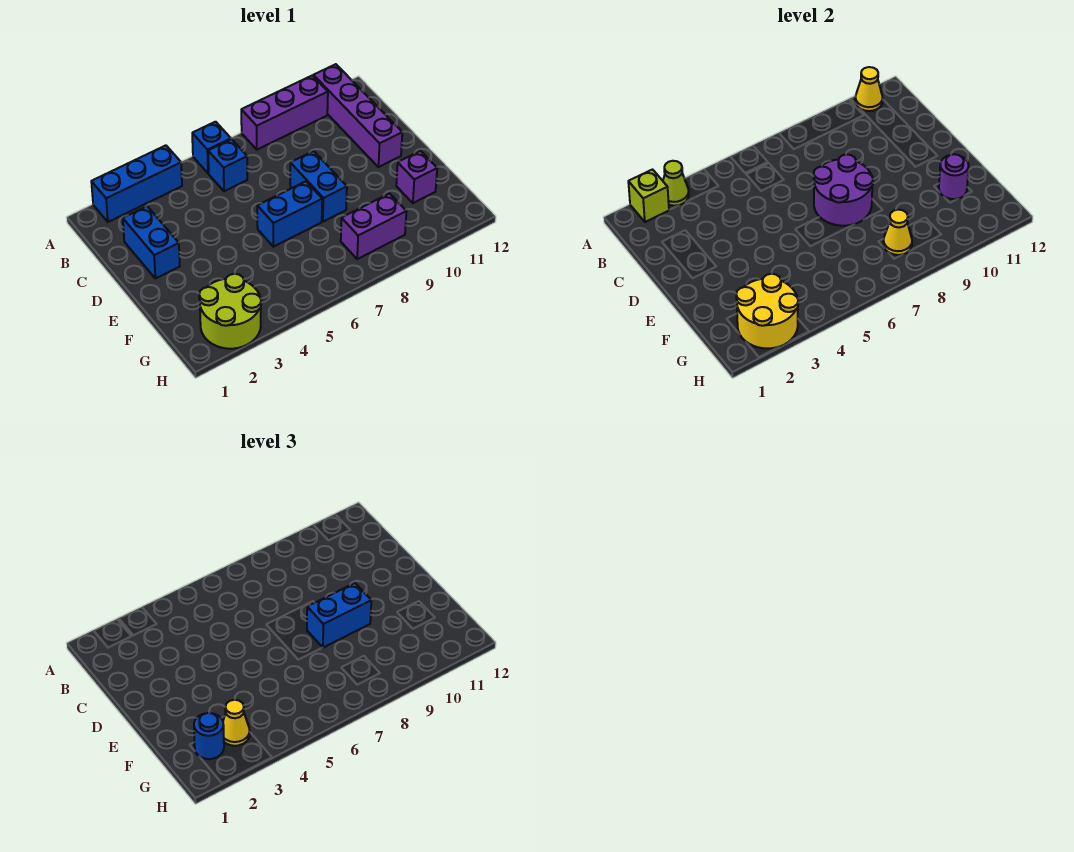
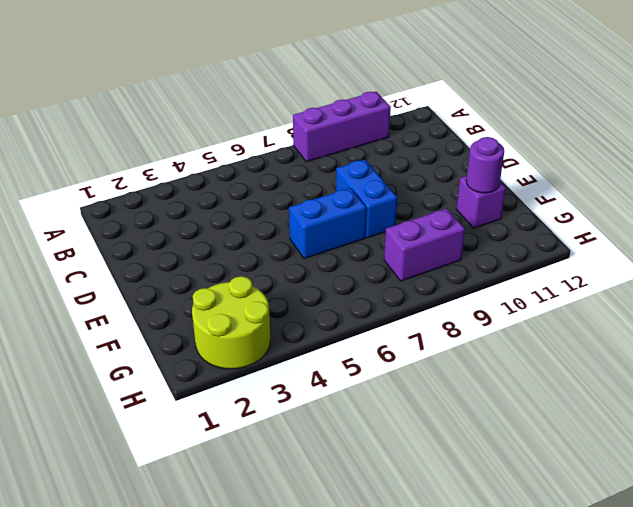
none -> blue 1x3 brick [91,145,182,222]
none -> blue 1x1 brick [192,122,231,173]
none -> purple 1x4 brick [313,64,402,167]

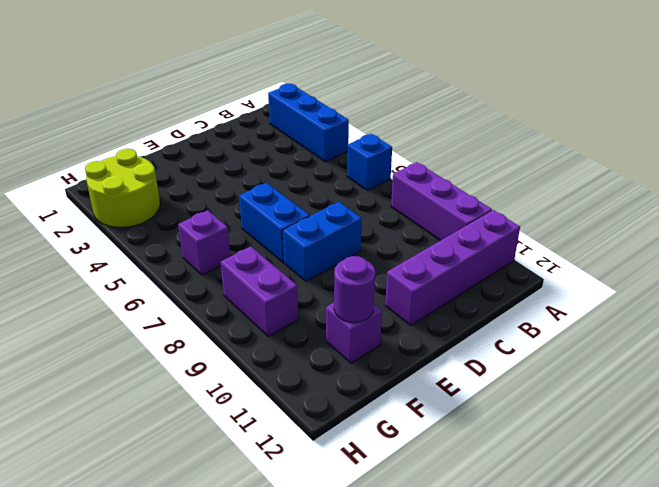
purple 1x1 brick [178,210,230,275] -> none
none -> blue 1x1 brick [208,139,247,191]
none -> blue 1x2 brick [123,206,180,279]
none -> lime 1x1 brick [628,170,669,222]

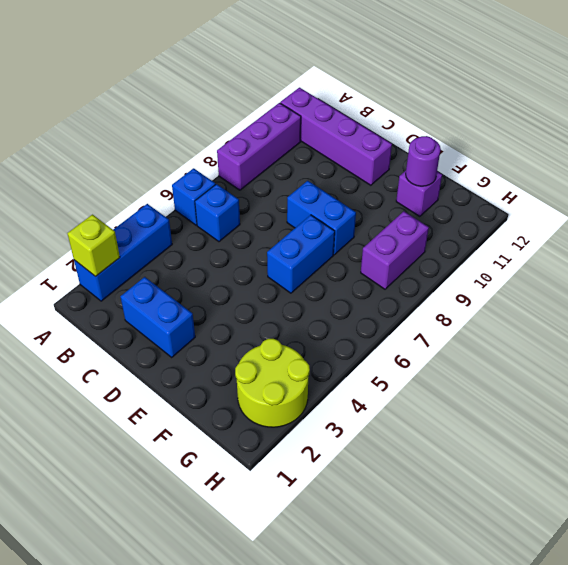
none -> lime 1x1 cone [663,161,689,206]
none -> yellow 1x1 cone [855,67,883,111]
none -> purple 2x2 round brick [814,154,873,226]

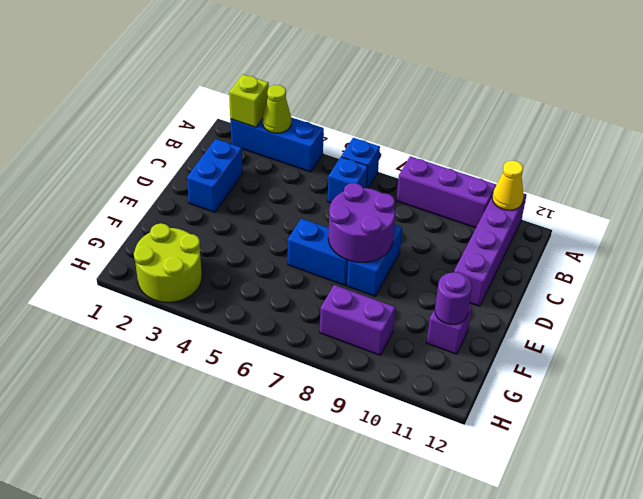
none -> yellow 2x2 round brick [736,274,798,348]
none -> yellow 1x1 cone [883,210,912,255]
none -> blue 1x2 brick [307,583,371,648]

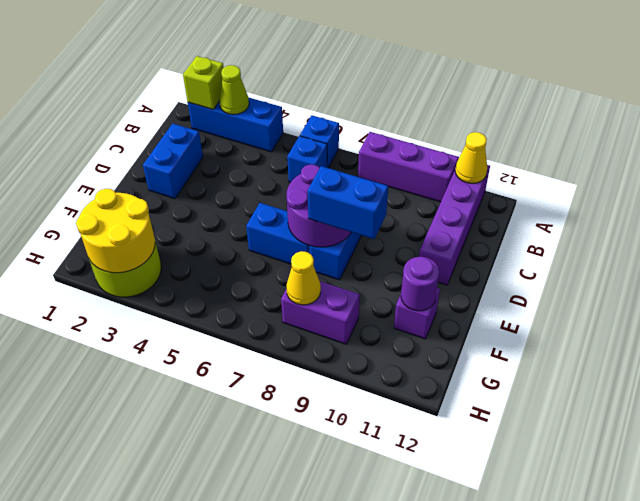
none -> blue 1x1 round brick [194,713,224,759]
none -> yellow 1x1 cone [223,700,250,746]

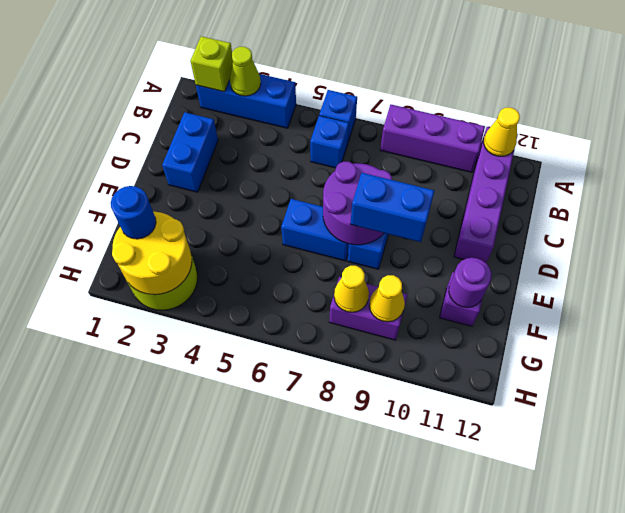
yellow 1x1 cone [369,275,405,322] -> yellow 1x1 cone moved to [223,700,250,746]

